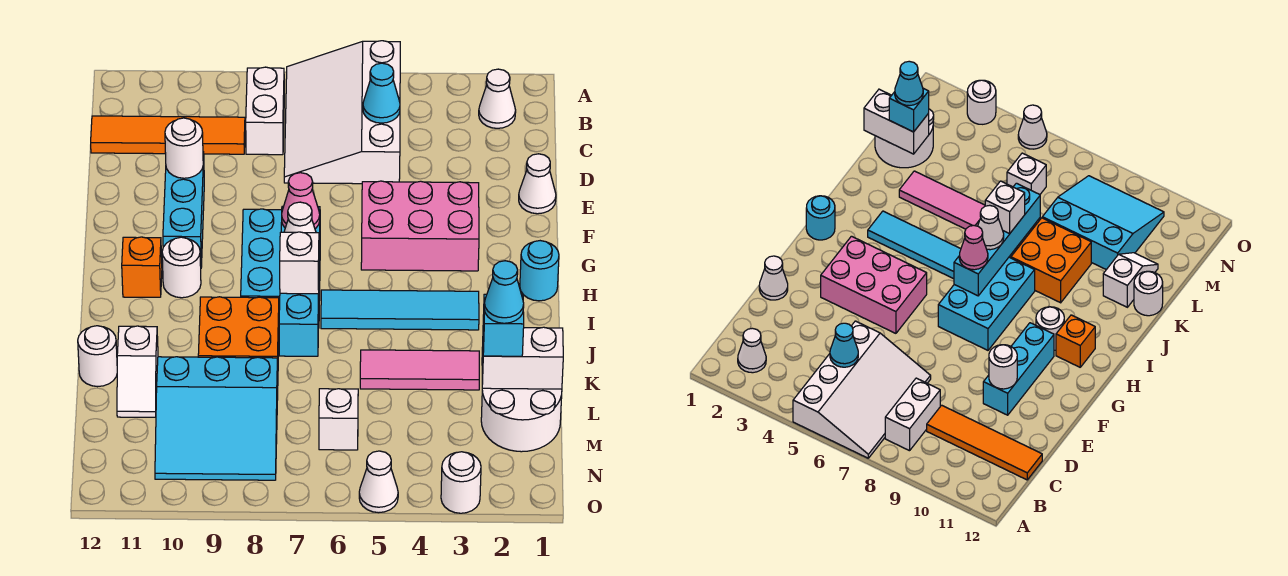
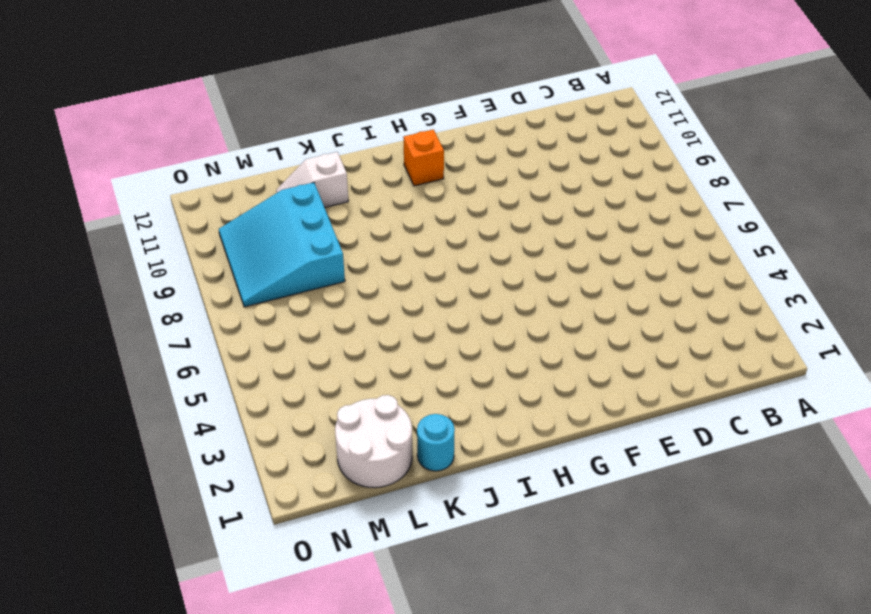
cyan 1x1 round brick [417,414,455,471] -> cyan 1x1 round brick moved to [520,241,559,301]
none -> white 3x4 slope [284,41,400,184]
none -> white 1x1 cone [479,69,516,128]
none -> white 1x2 brick [246,67,284,155]
none -> orange 1x4 tile [91,116,245,154]

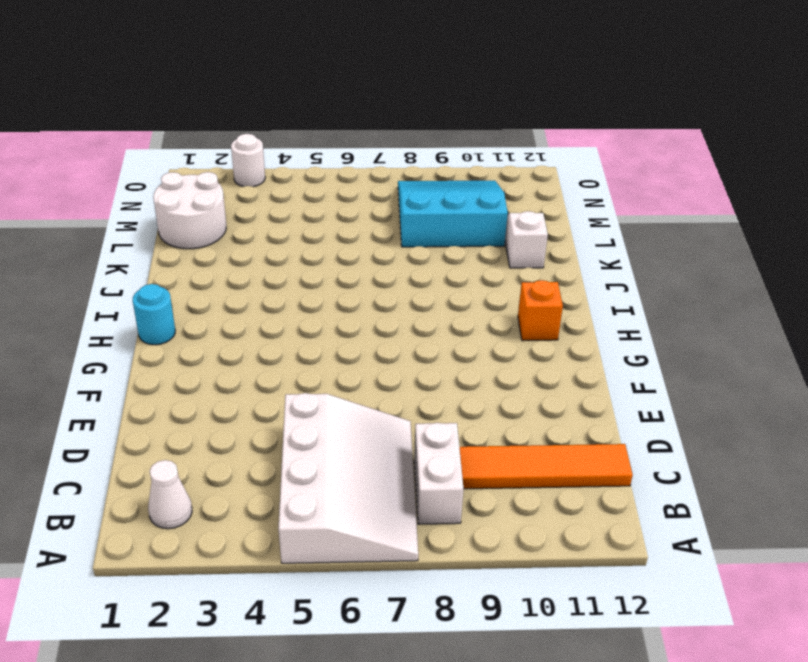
none -> white 1x1 cone [519,154,556,214]
none -> cyan 1x3 brick [163,152,204,267]
none -> pink 2x3 brick [361,181,479,271]
none -> cyan 2x3 brick [241,209,320,310]

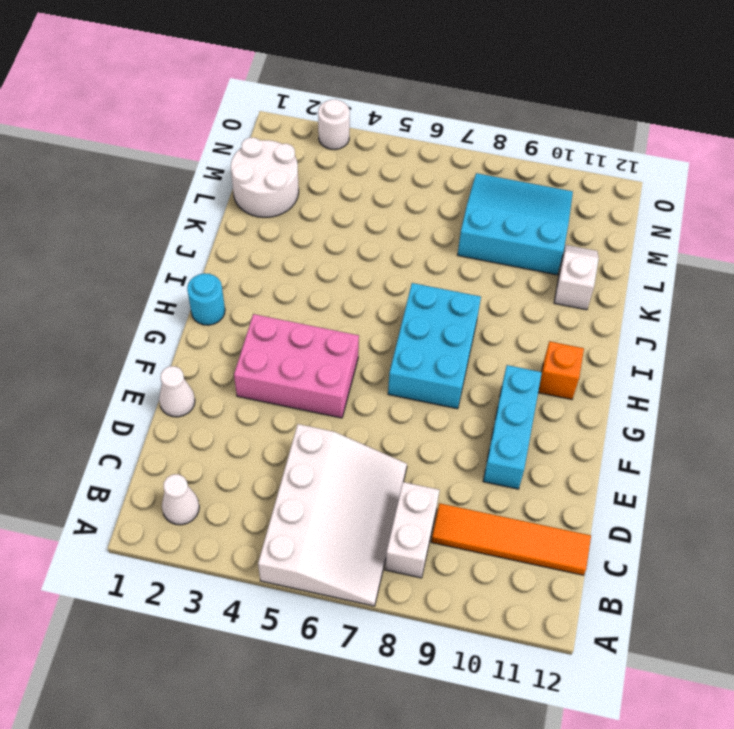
none -> white 1x1 round brick [162,237,201,298]
none -> cyan 1x4 tile [321,290,479,330]
none -> orange 2x2 brick [198,297,279,362]
none -> pink 1x3 tile [360,350,479,390]

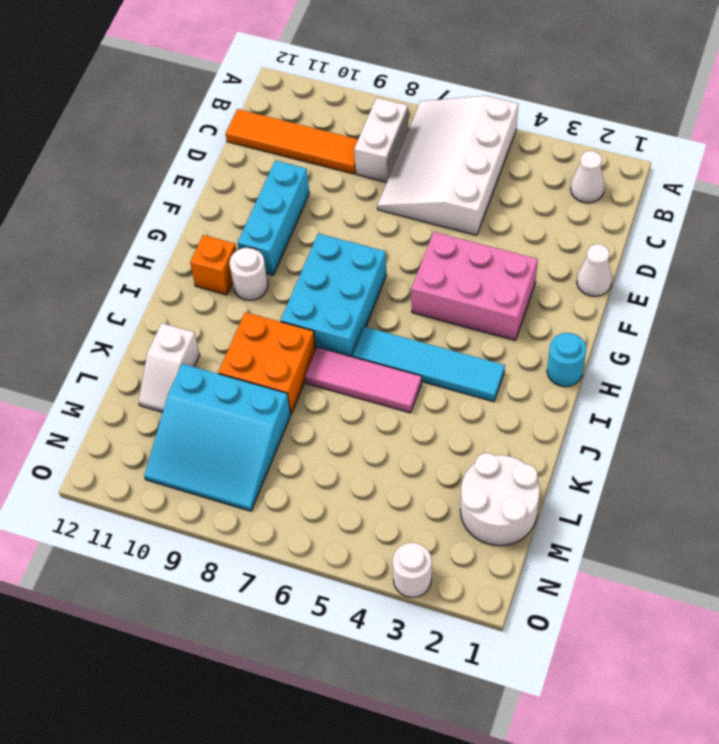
pink 1x3 tile [305,347,422,413] -> pink 1x3 tile moved to [360,350,479,390]
none -> white 1x1 round brick [78,326,117,387]
none -> white 1x1 brick [319,389,358,450]
none -> white 1x1 cone [359,451,398,513]
none -> cyan 1x1 cone [363,63,400,123]

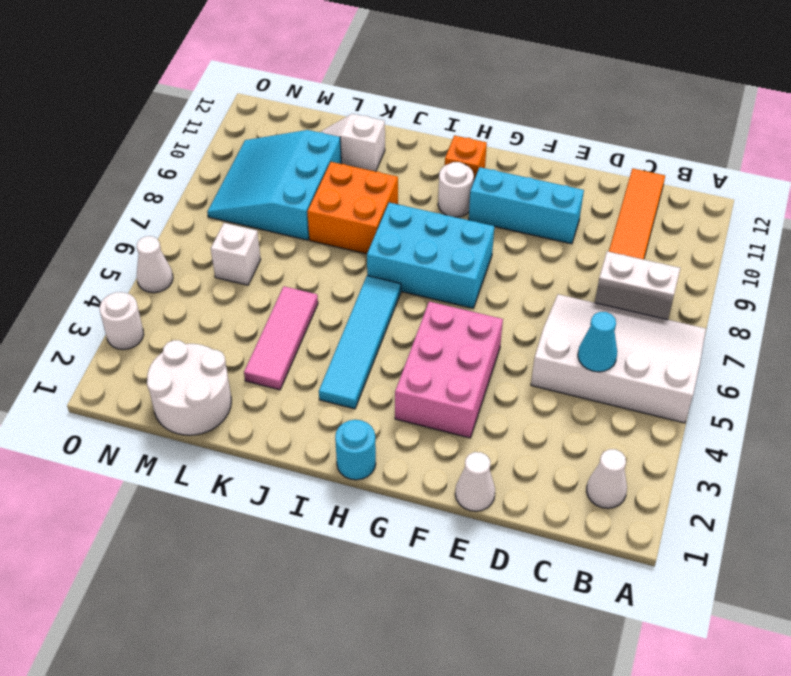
none -> white 1x1 round brick [78,326,117,387]
none -> white 1x1 round brick [165,118,203,178]
none -> cyan 1x4 brick [279,206,320,356]
none -> white 1x2 brick [482,327,563,389]

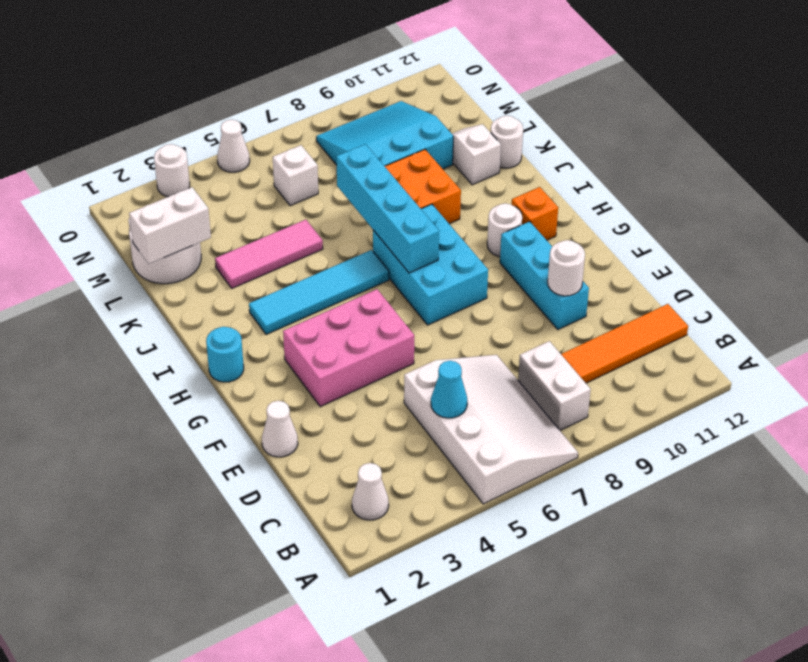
none -> pink 1x1 cone [282,173,320,229]
none -> white 1x1 cone [284,202,316,233]
none -> white 1x1 brick [280,232,319,294]
none -> cyan 1x1 brick [483,294,524,356]

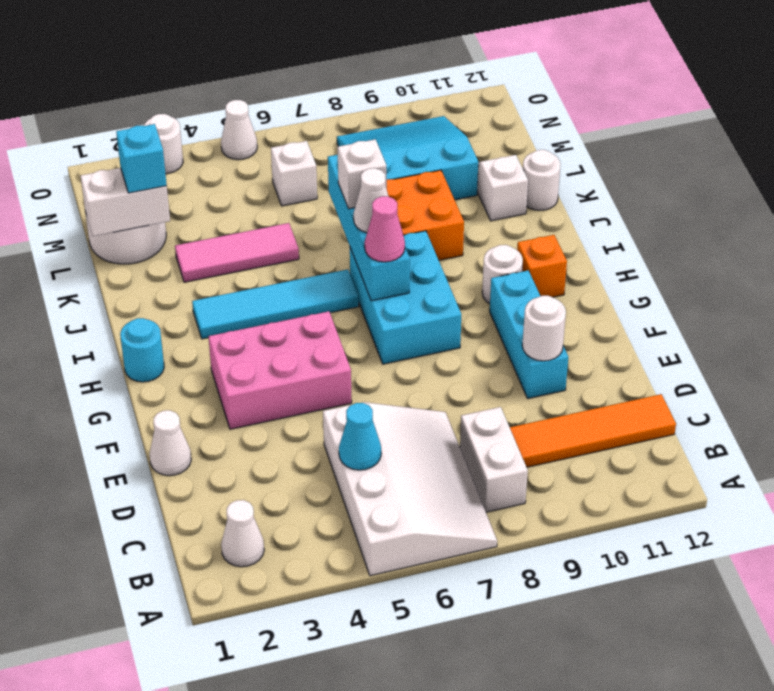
none -> cyan 1x1 cone [484,261,524,323]

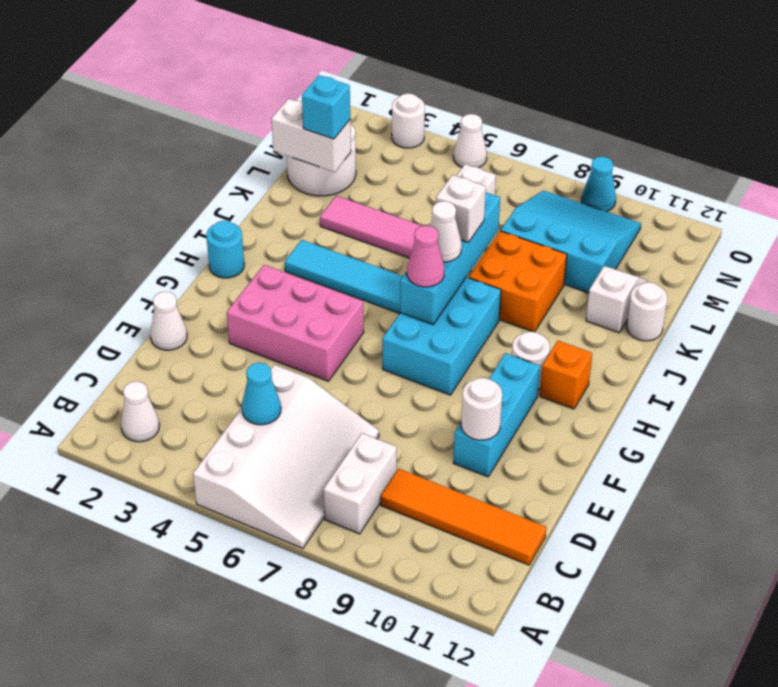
cyan 1x1 cone [582,157,616,212] -> cyan 1x1 cone moved to [484,261,524,323]

